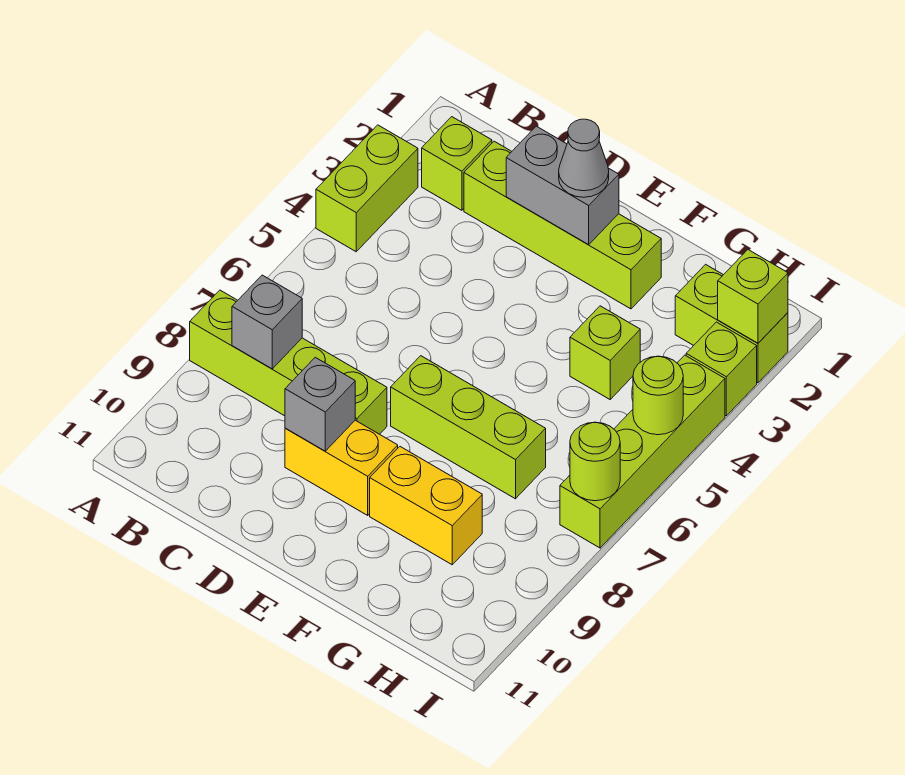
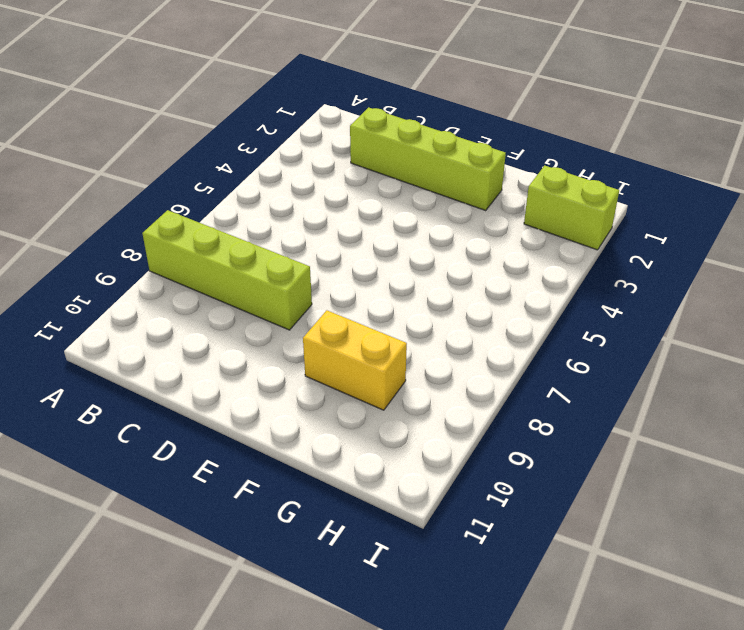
none -> lime 1x2 brick [316,125,418,252]
none -> lime 1x1 brick [422,117,492,210]
none -> yellow 1x2 brick [285,420,398,515]

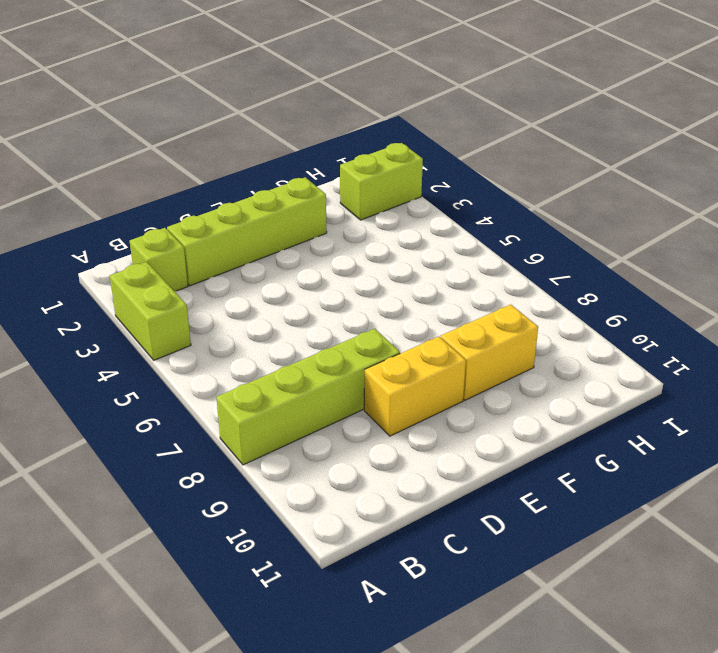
none -> lime 1x3 brick [391,356,546,499]
none -> lime 1x1 brick [570,306,640,399]
none -> lime 1x1 brick [686,322,757,416]

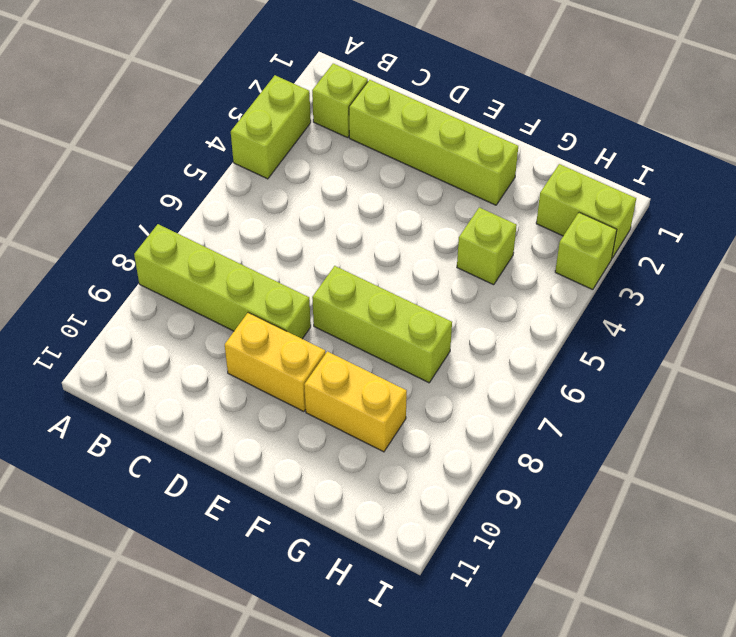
none -> lime 1x4 brick [560,355,725,548]
none -> grey 1x1 brick [232,275,302,369]
none -> grey 1x2 brick [506,126,619,245]

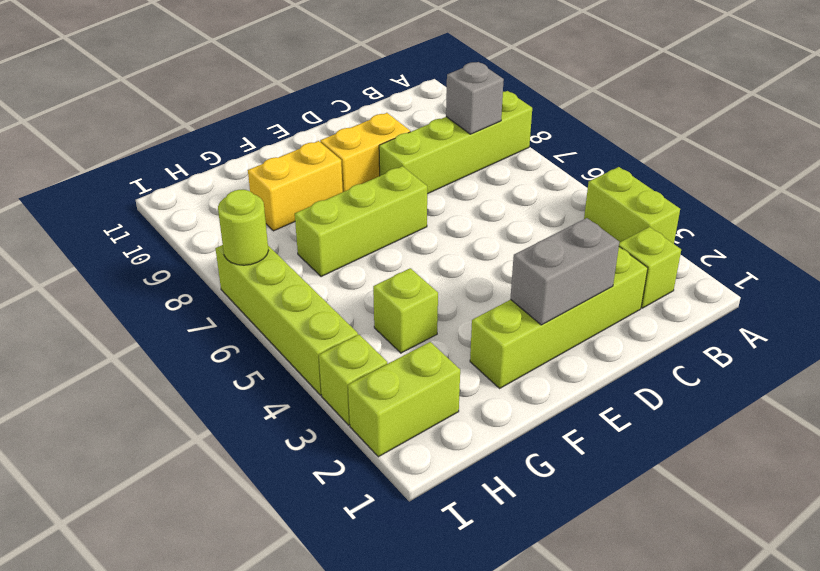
none -> grey 1x1 brick [285,357,355,451]
none -> lime 1x1 brick [718,250,788,343]
none -> lime 1x1 round brick [633,356,683,435]

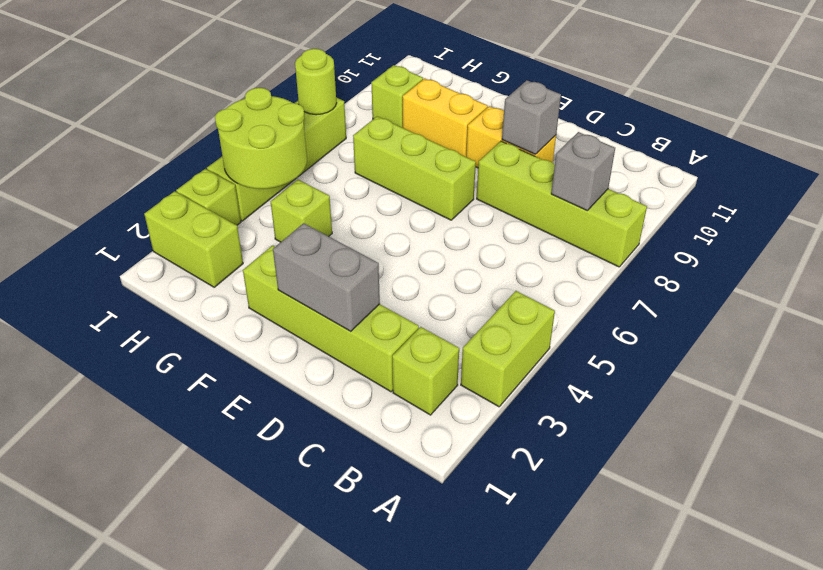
lime 2x2 round brick [215,88,307,189] -> lime 1x1 round brick [633,356,683,435]
lime 1x1 brick [371,65,423,128] -> lime 1x1 brick moved to [718,250,788,343]
none -> grey 1x1 cone [559,119,609,197]

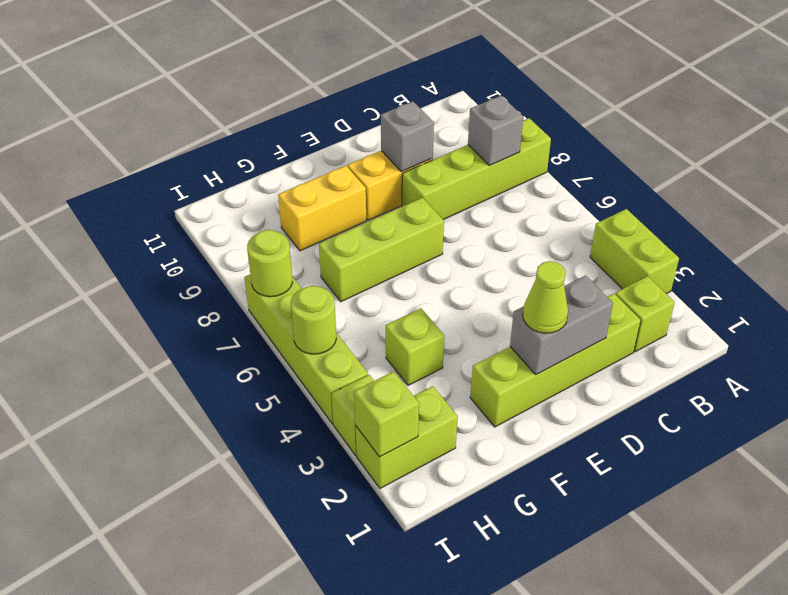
lime 1x1 cone [523,261,568,333] -> grey 1x1 cone [559,119,609,197]

